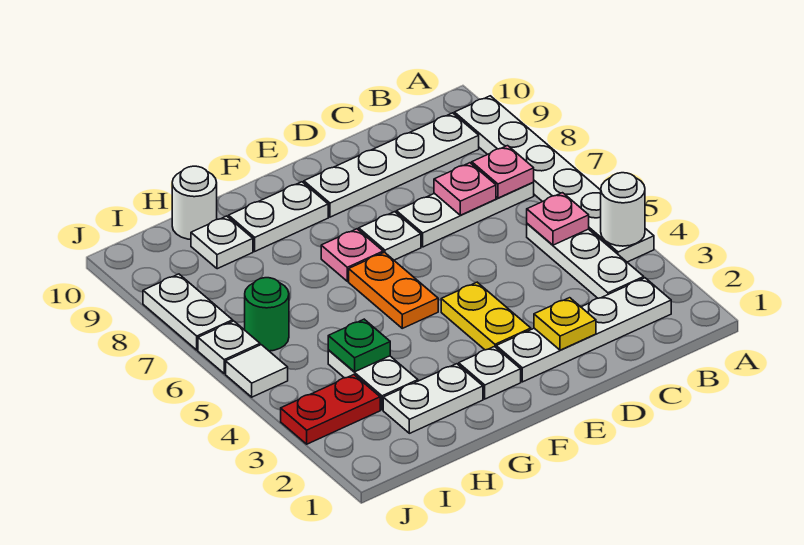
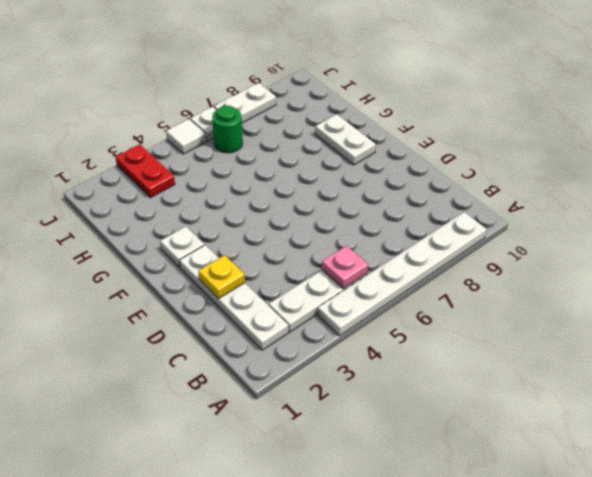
none -> white 1x3 plate [396,182,534,247]
none -> white 1x4 plate [304,113,479,217]
none -> yellow 1x2 plate [441,282,531,350]

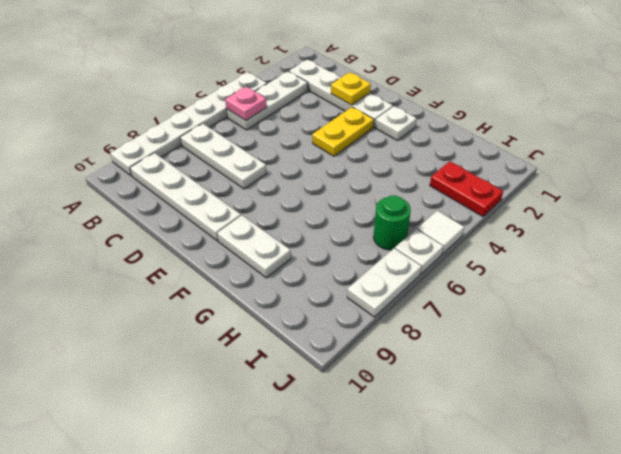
none -> white 1x1 plate [359,212,421,260]
none -> orange 1x2 plate [349,252,438,328]
none -> pink 1x1 plate [321,229,383,281]

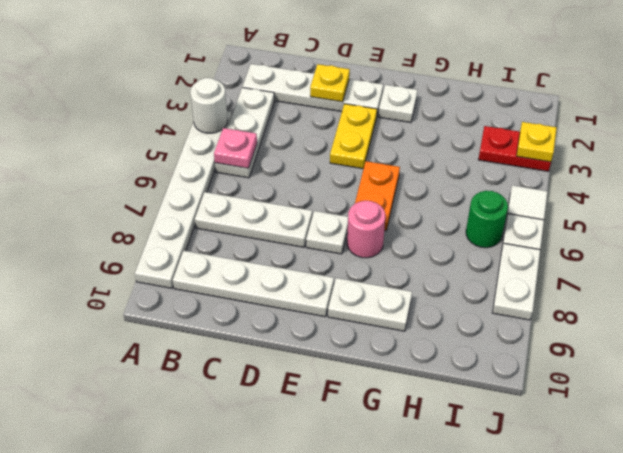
pink 1x1 round brick [347,201,385,258] -> pink 1x1 plate [321,229,383,281]
yellow 1x1 plate [516,122,557,162] -> none
none -> white 1x2 plate [383,364,483,433]
none -> white 1x2 plate [328,350,418,410]
none -> white 1x1 plate [191,216,253,269]

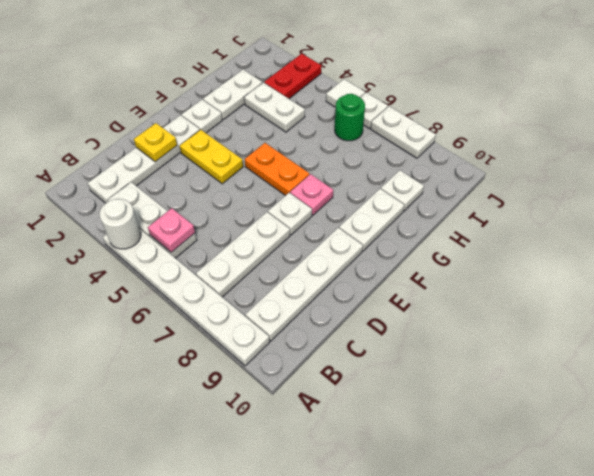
none -> white 1x1 round brick [172,166,217,239]
none -> pink 1x1 plate [472,146,534,198]
none -> pink 1x1 plate [434,163,496,215]

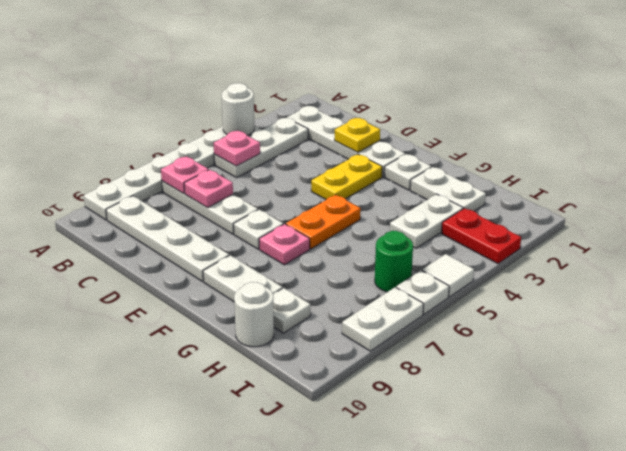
none -> green 1x1 plate [328,319,390,372]

